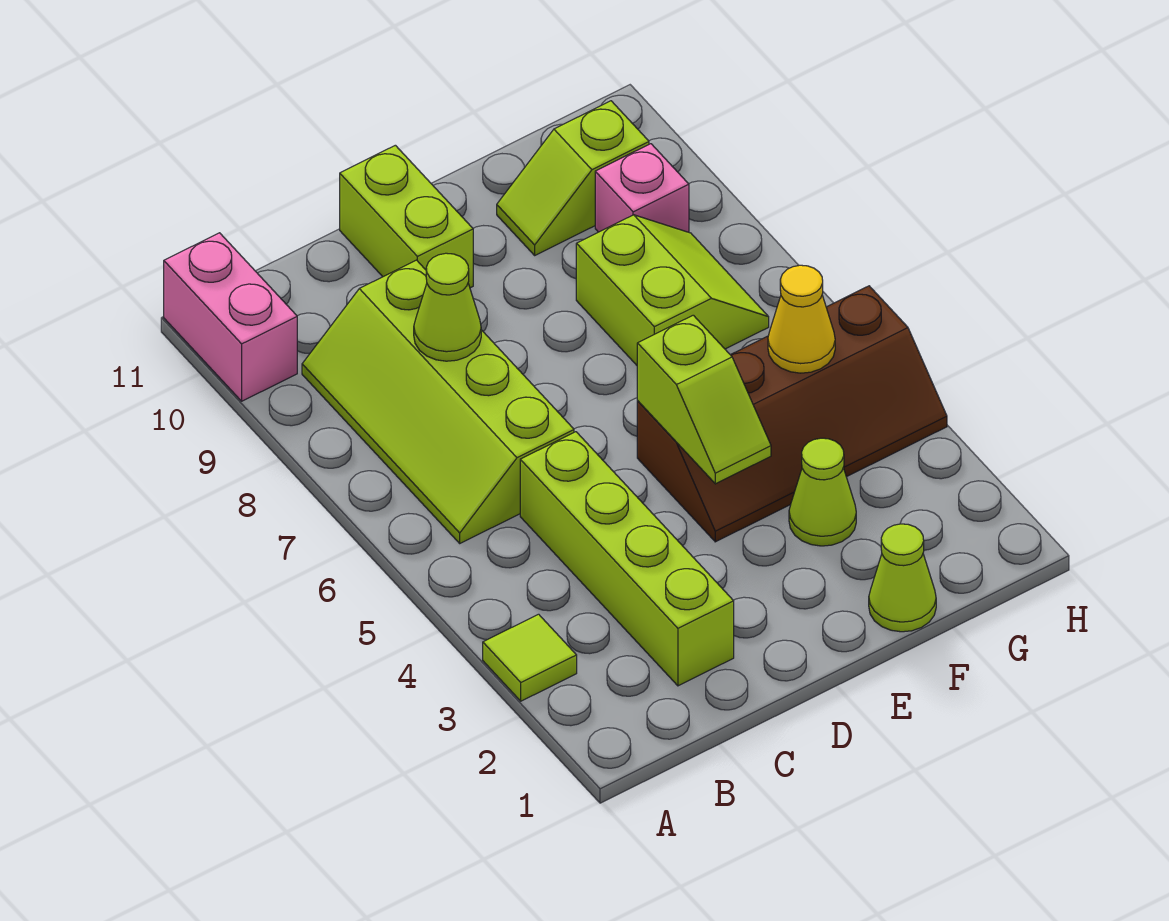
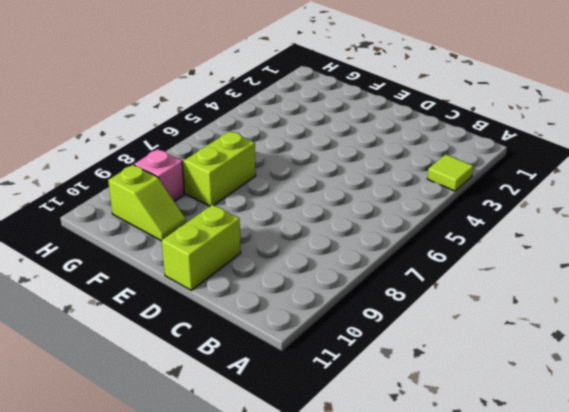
none -> pink 1x2 brick [164,233,297,401]
none -> lime 2x4 slope [302,260,574,543]
none -> lime 1x4 brick [520,432,734,686]

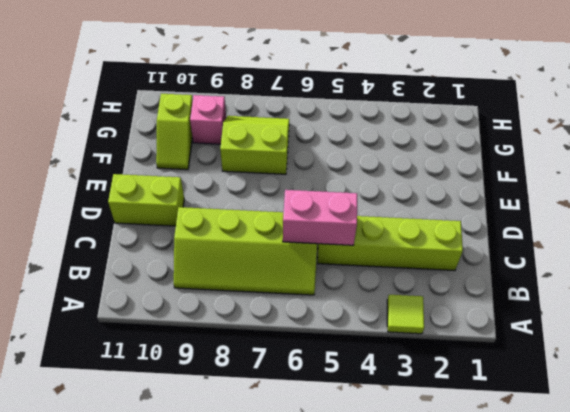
pink 1x2 brick [283,190,357,245] -> pink 1x2 brick moved to [164,233,297,401]
none -> brown 2x4 slope [637,286,947,542]
none -> lime 1x1 cone [869,524,936,632]
none -> lime 1x1 cone [789,438,856,546]

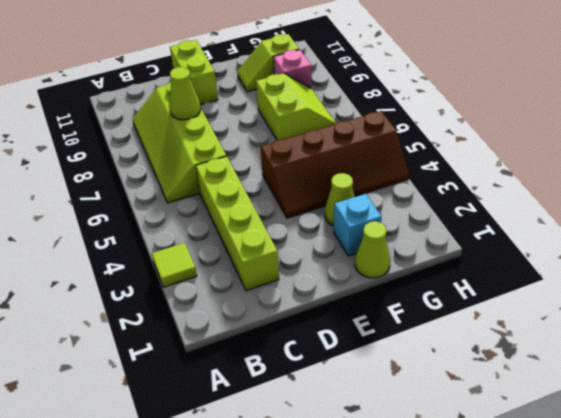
cyan 1x1 brick [334,193,382,256] -> none
none -> pink 1x2 brick [164,233,297,401]
none -> lime 1x2 slope [637,315,771,484]
none -> yellow 1x1 cone [768,265,835,373]

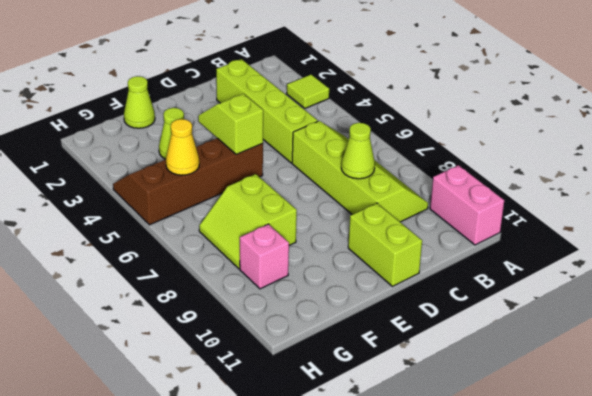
none -> lime 1x2 slope [497,101,649,255]

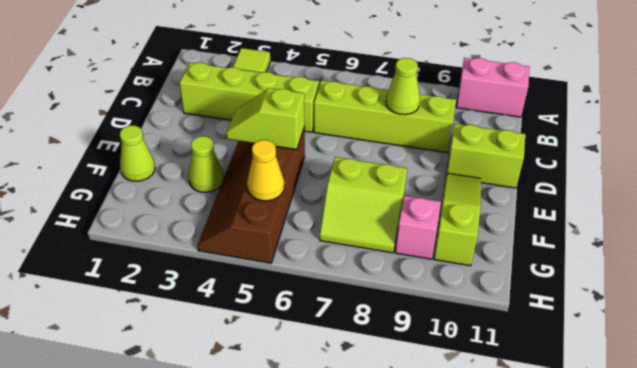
lime 1x3 slope [434,173,481,266] -> lime 1x2 slope [497,101,649,255]

